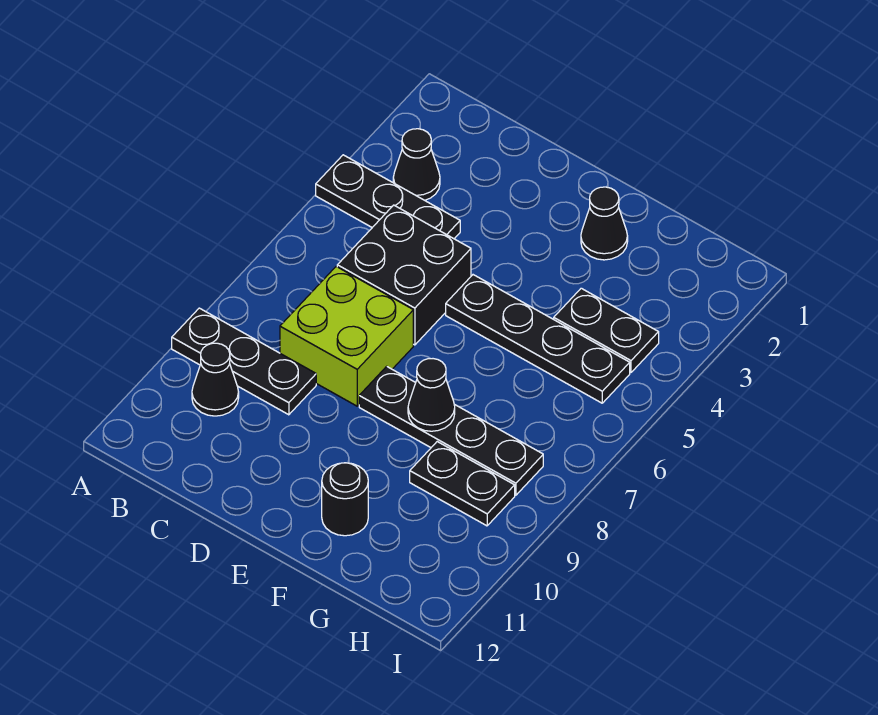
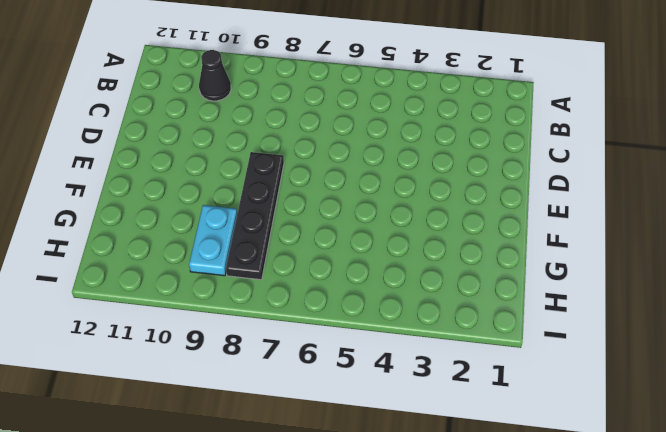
cyan 1x2 plate [189,205,237,276] -> black 1x2 plate [410,442,515,526]
none -> black 1x3 plate [316,155,460,239]
none -> black 1x3 plate [172,308,316,415]
none -> black 1x1 cone [393,129,440,200]

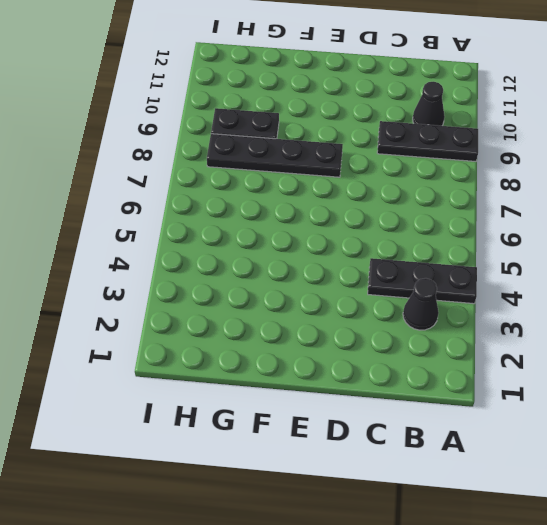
none -> black 2x2 brick [337,205,471,345]
none -> lime 2x2 brick [280,267,413,406]
none -> black 1x4 plate [446,275,630,403]

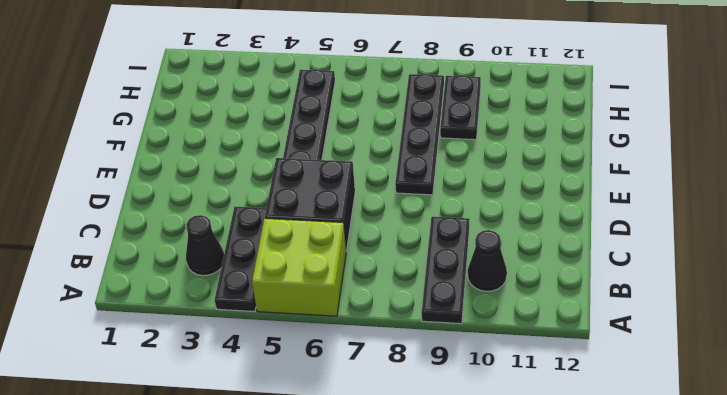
lime 2x2 brick [252,218,346,316] -> lime 2x2 brick moved to [280,267,413,406]
none -> black 1x1 cone [581,187,628,260]
none -> black 1x1 round brick [322,463,368,536]
none -> black 1x2 plate [554,288,659,372]

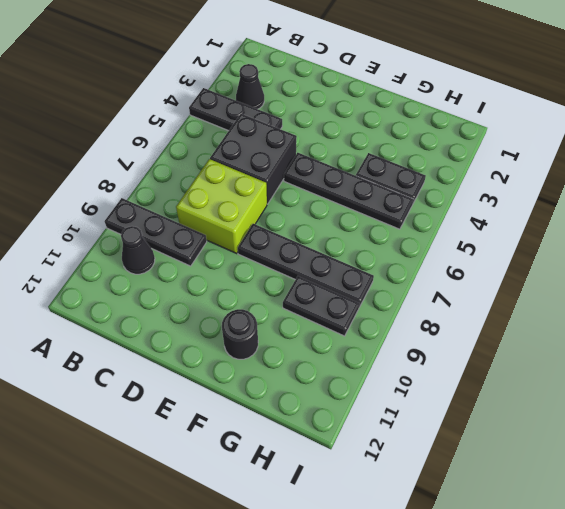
none -> black 1x1 cone [581,187,628,260]
none -> black 1x1 cone [408,359,455,431]

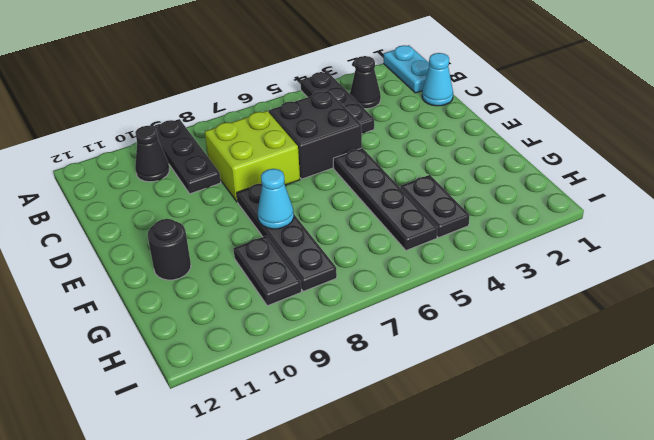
cyan 1x2 plate [384,45,429,93] -> none
cyan 1x1 cone [422,53,453,106] -> none
cyan 1x1 cone [258,169,294,229] -> black 1x1 cone [408,359,455,431]
none -> black 1x1 cone [581,187,628,260]

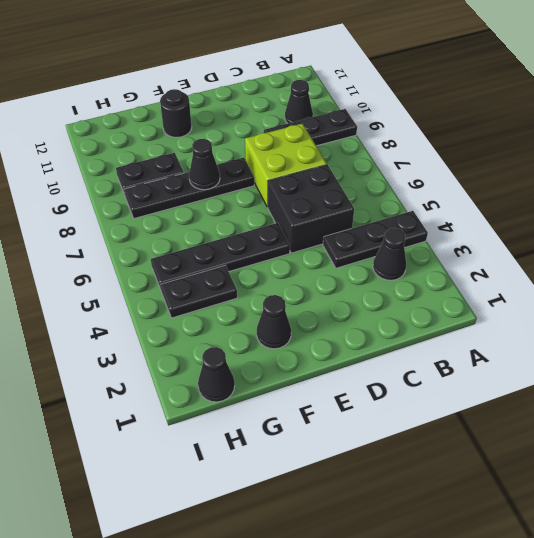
black 1x1 cone [198,347,235,402] -> none

